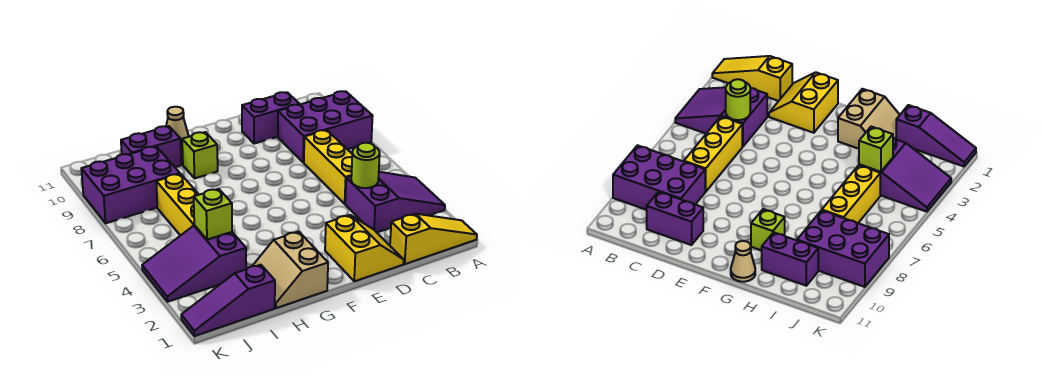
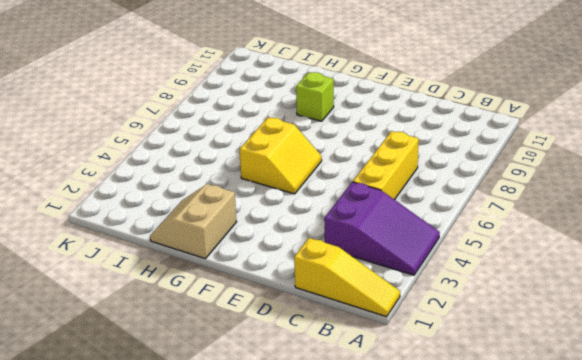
yellow 2x2 slope [240,117,322,194] -> yellow 2x2 slope moved to [325,215,404,281]
none -> purple 2x3 brick [278,91,373,163]
none -> purple 1x2 brick [242,92,300,144]
none -> tan 1x1 cone [166,107,189,148]

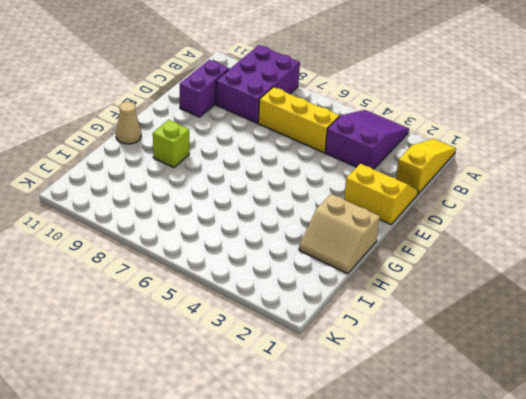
none -> purple 1x2 brick [121,126,181,167]
none -> purple 1x3 slope [181,265,275,336]
none -> purple 2x3 slope [142,225,246,302]

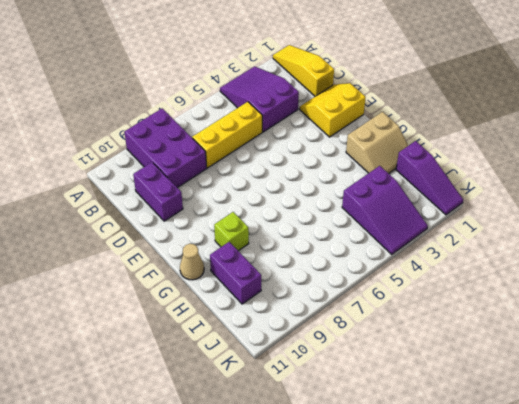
none -> yellow 1x3 brick [156,174,199,236]
none -> purple 2x3 brick [81,147,180,223]
none -> lime 1x1 round brick [351,143,380,188]

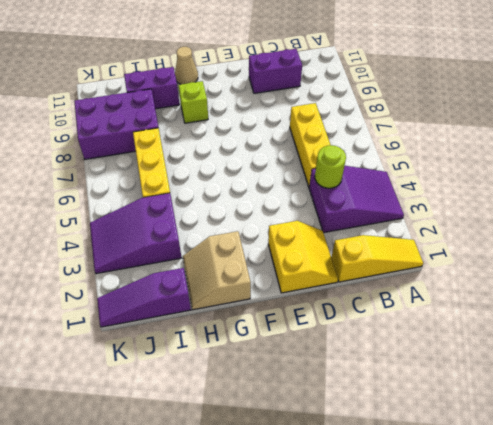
none -> purple 2x3 brick [278,91,373,163]
none -> lime 1x1 brick [194,189,232,240]

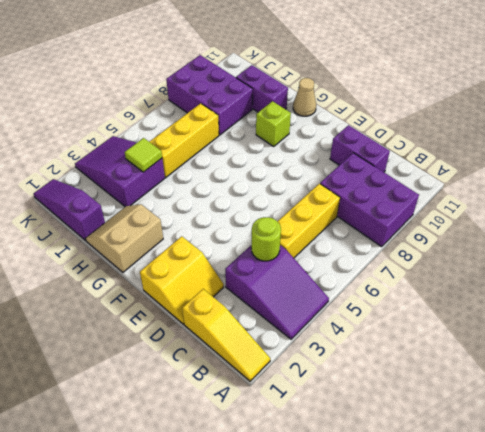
lime 1x1 tile [125,138,162,172] -> lime 1x1 brick [194,189,232,240]

